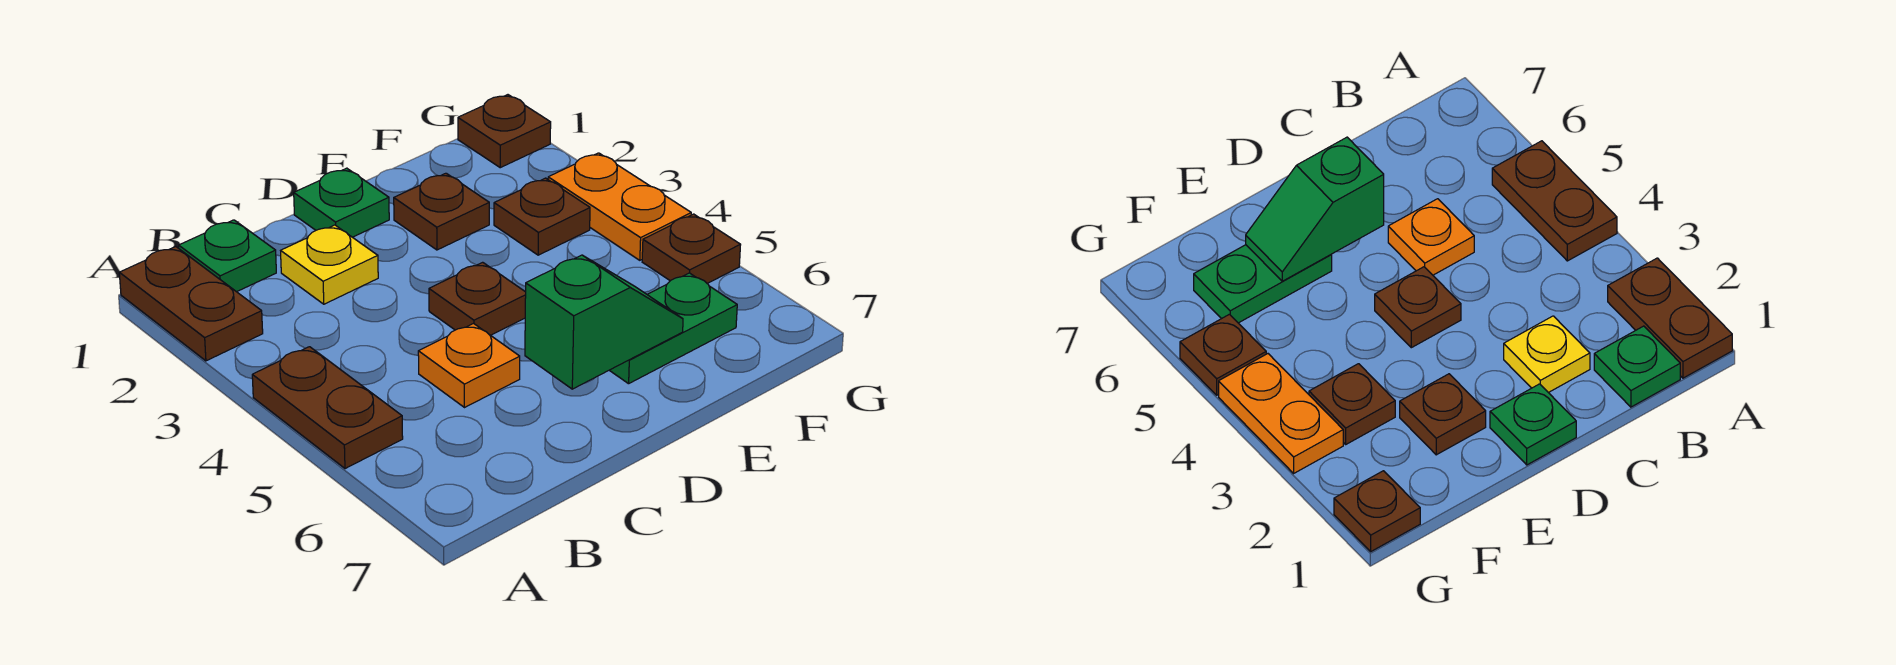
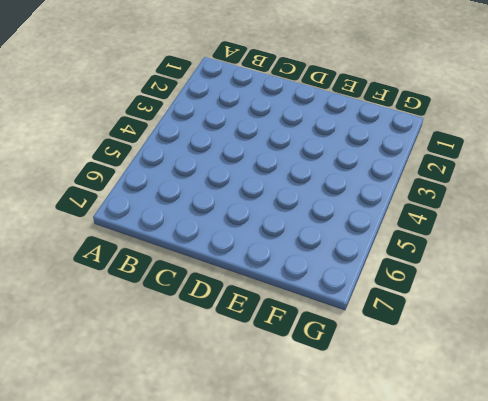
none -> brown 1x2 plate [119,247,263,361]
none -> brown 1x2 plate [252,347,403,469]
none -> green 1x1 plate [179,220,276,292]

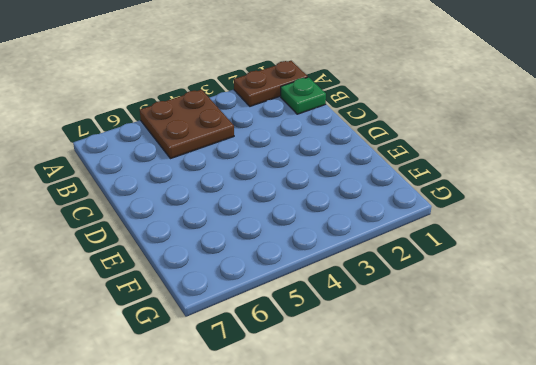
brown 2x2 plate [140,90,234,159] -> brown 1x2 plate [252,347,403,469]
none -> yellow 1x1 plate [281,225,378,304]
none -> orange 1x1 plate [418,324,520,408]
none -> green 1x1 plate [294,168,389,237]

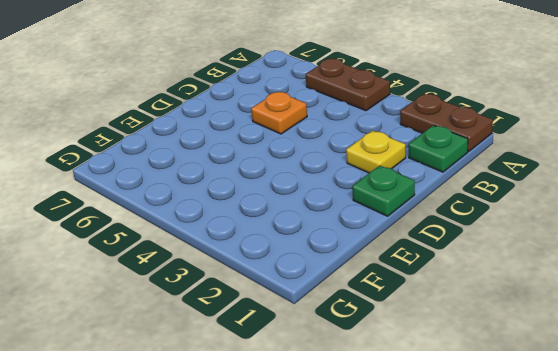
none -> brown 1x1 plate [429,262,526,335]
none -> brown 1x1 plate [394,173,489,250]
none -> green 1x2 plate [609,273,737,384]

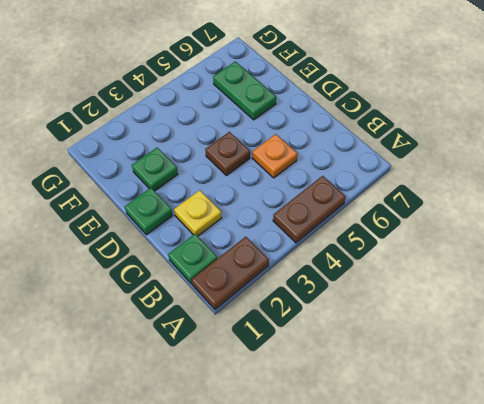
green 1x1 plate [132,148,178,191] -> brown 1x1 plate [394,173,489,250]
none -> brown 1x1 plate [494,178,590,255]
none -> brown 1x1 plate [458,95,551,168]
none -> orange 1x2 plate [548,153,691,260]

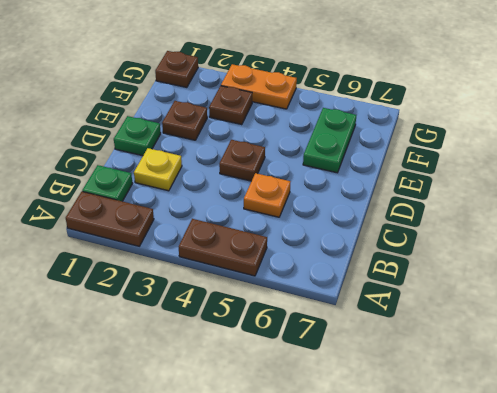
none -> brown 1x1 plate [642,214,741,284]
none -> green 1x2 slope [525,255,683,389]

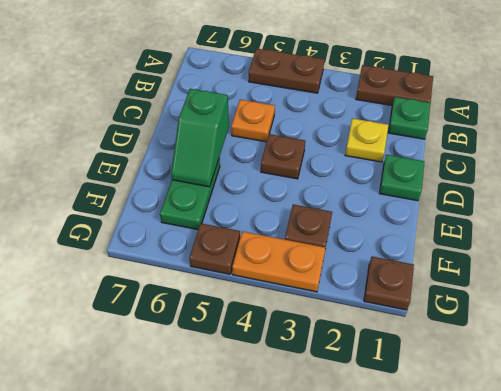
none -> brown 1x1 plate [394,173,489,250]

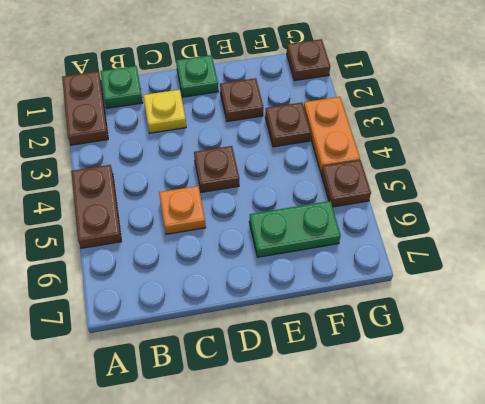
none -> green 1x2 slope [525,255,683,389]

